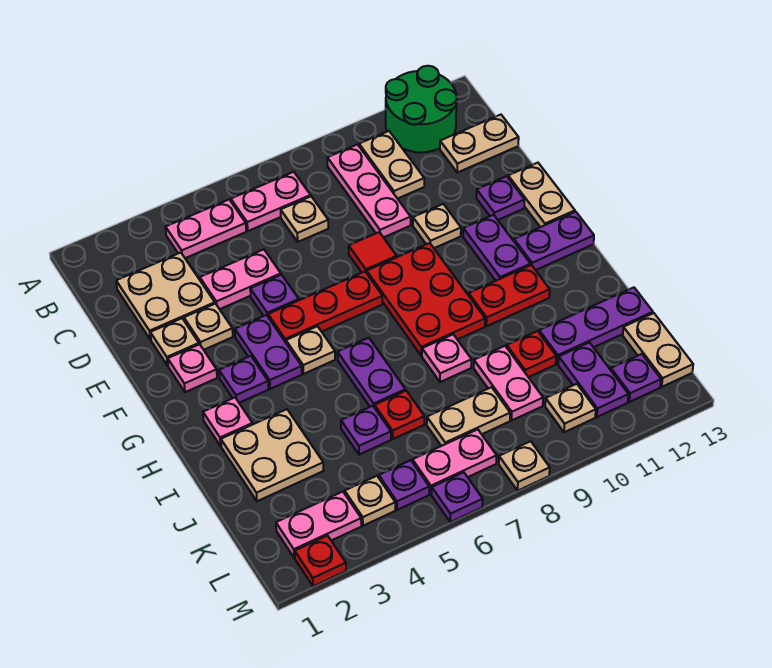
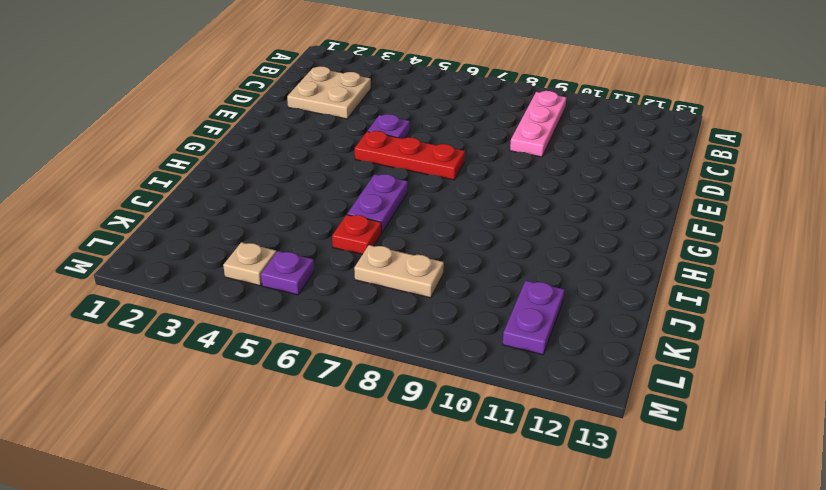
none -> green 2x2 round brick [386,66,457,152]
none -> pink 1x2 plate [166,200,246,258]
none -> pink 1x2 plate [231,172,311,231]
none -> tan 1x2 plate [359,131,424,199]

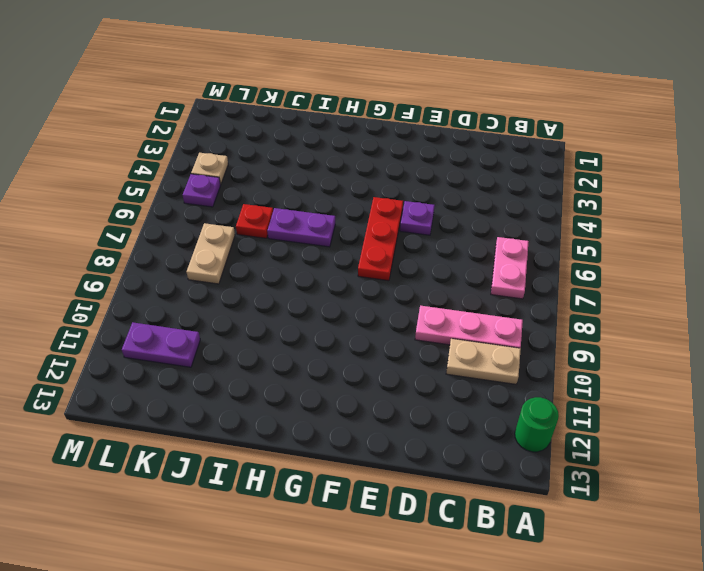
green 1x1 round brick [515,397,559,452] -> green 2x2 round brick [386,66,457,152]
none -> pink 1x2 plate [166,200,246,258]
none -> tan 2x2 plate [116,253,215,339]
none -> tan 1x1 plate [281,197,328,242]
none -> tan 1x2 plate [440,115,519,172]

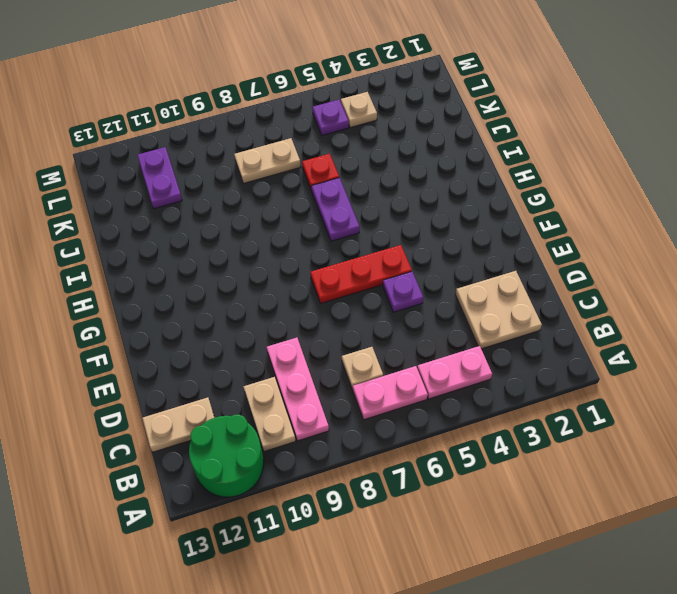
none -> pink 1x2 plate [200,249,281,309]
none -> tan 1x1 plate [150,318,199,366]
none -> tan 1x1 plate [184,304,233,350]
none -> red 1x1 tile [349,232,397,273]

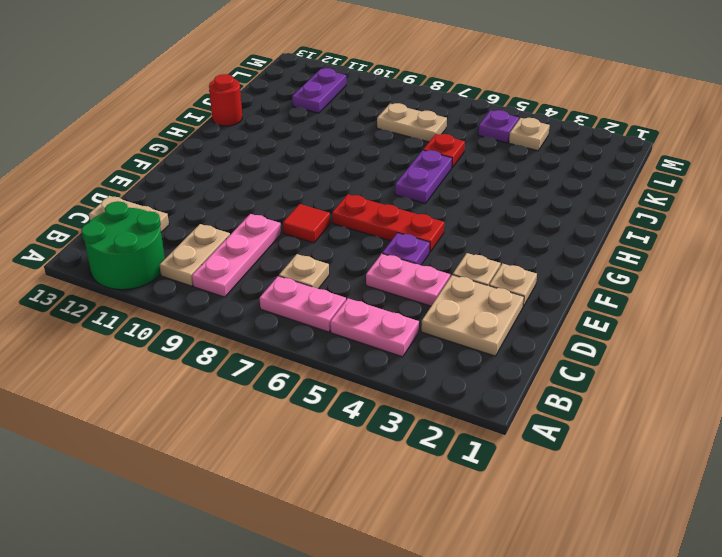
red 1x1 round brick [209,74,242,126] -> none
none -> tan 1x1 plate [413,204,461,248]
none -> purple 1x1 plate [476,176,524,220]
none -> tan 1x2 plate [508,163,575,227]
none -> pink 1x1 plate [168,344,217,392]

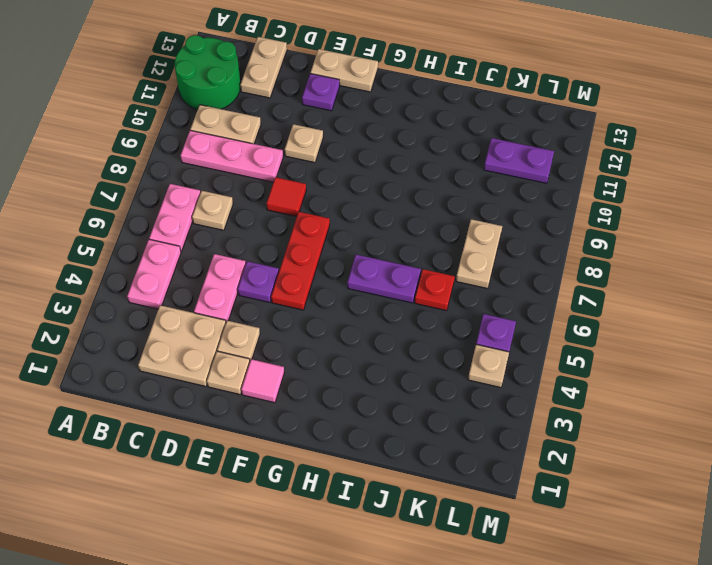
pink 1x1 tile [241,359,284,403] -> pink 1x1 plate [168,344,217,392]
none -> purple 1x2 plate [235,315,302,389]
none -> red 2x3 plate [367,243,485,356]
none -> purple 1x2 plate [463,215,531,281]
none -> purple 1x1 plate [219,356,268,403]

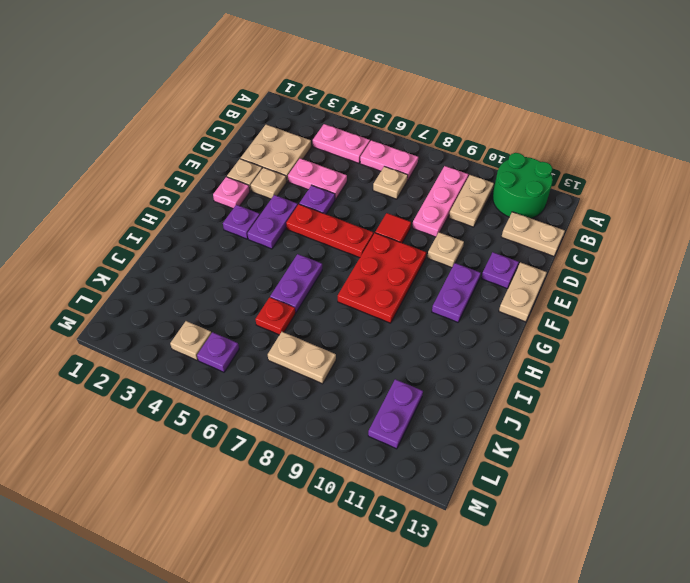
none -> tan 1x1 plate [286,326,335,374]
none -> purple 1x2 plate [514,212,594,270]
none -> pink 1x1 plate [203,398,253,446]
none -> red 1x2 plate [469,265,550,326]

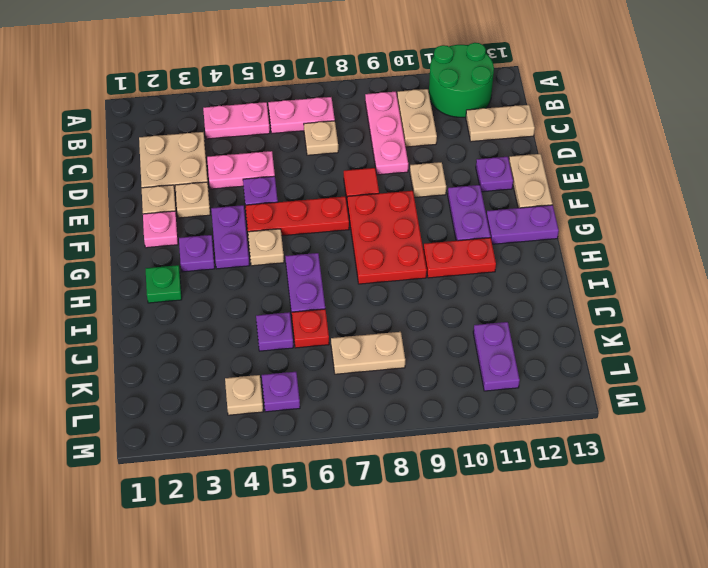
green 1x1 plate [146,265,182,303] -> pink 1x1 plate [203,398,253,446]
none -> tan 2x2 plate [221,409,324,501]
none -> pink 1x1 plate [422,334,472,382]
none -> pink 1x2 plate [474,346,543,421]
none -> red 1x1 plate [507,331,556,377]

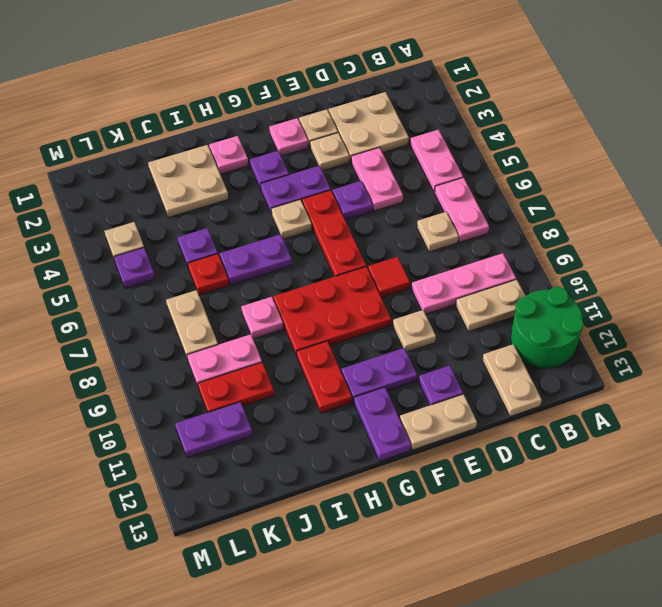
red 1x2 plate [198,362,274,413] -> red 1x1 plate [507,331,556,377]
none -> purple 1x3 plate [539,287,653,364]
none -> tan 1x2 plate [623,313,693,387]
none -> pink 1x2 plate [276,492,361,558]
none -> pink 1x2 plate [413,429,497,494]

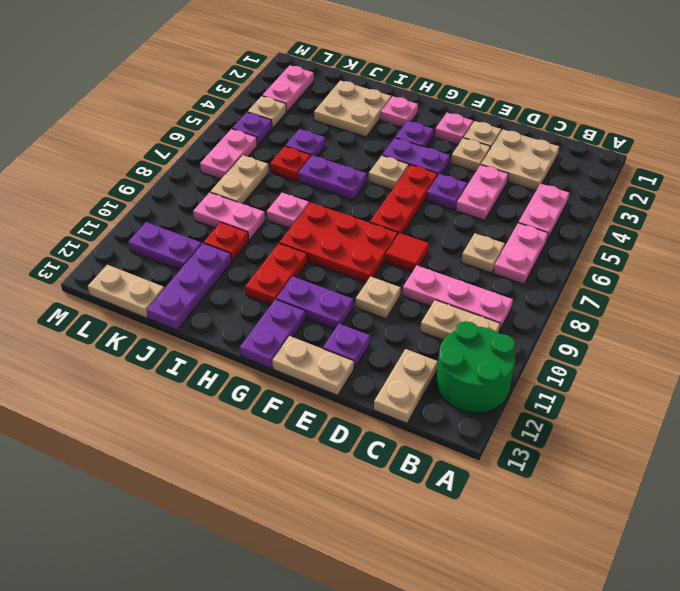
none -> tan 1x1 plate [545,384,596,432]
none -> purple 1x1 plate [611,354,661,402]
none -> red 1x1 plate [295,536,346,586]
none -> purple 1x1 plate [432,472,483,522]

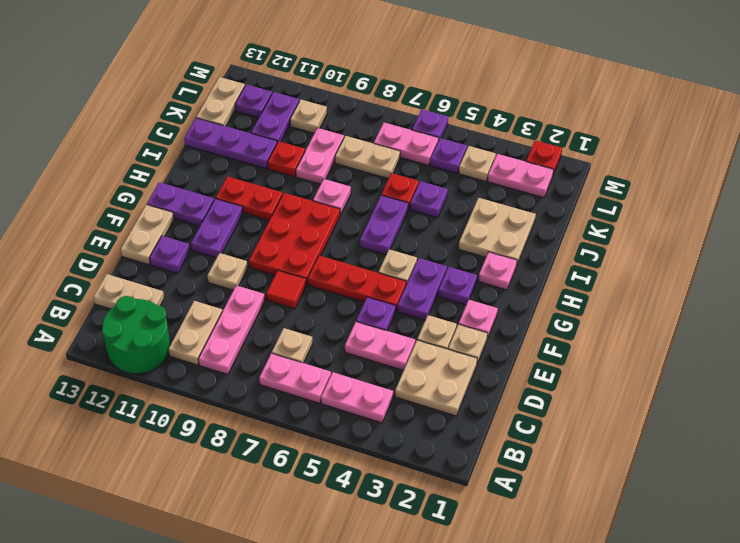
none -> tan 1x1 plate [499,441,550,491]

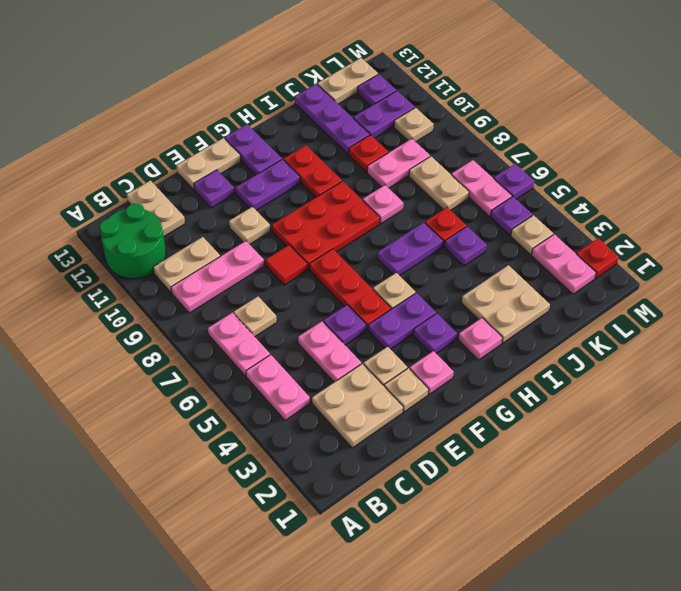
none -> tan 1x1 plate [499,441,550,491]

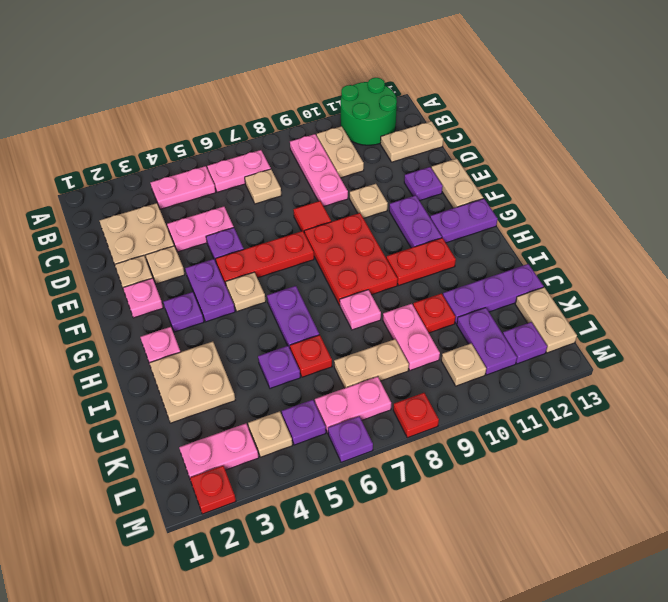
red 1x1 plate [393,393,439,438] -> tan 1x1 plate [499,441,550,491]

